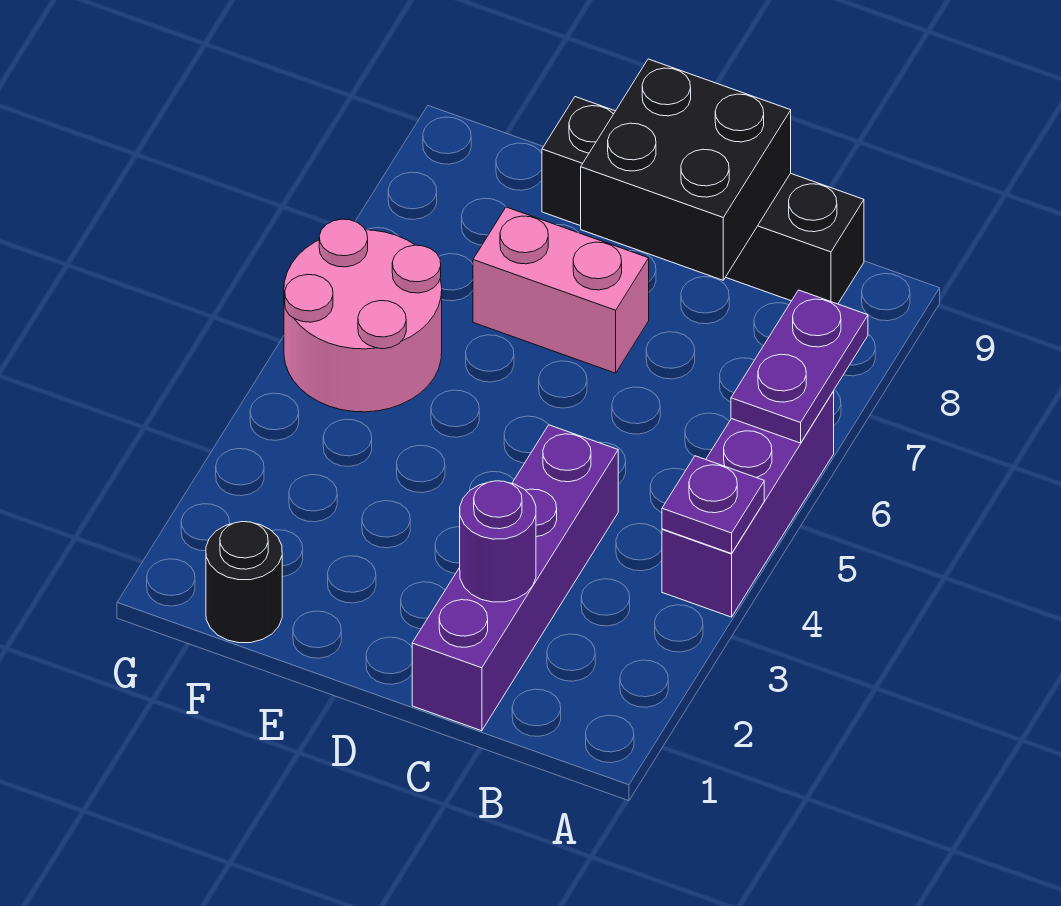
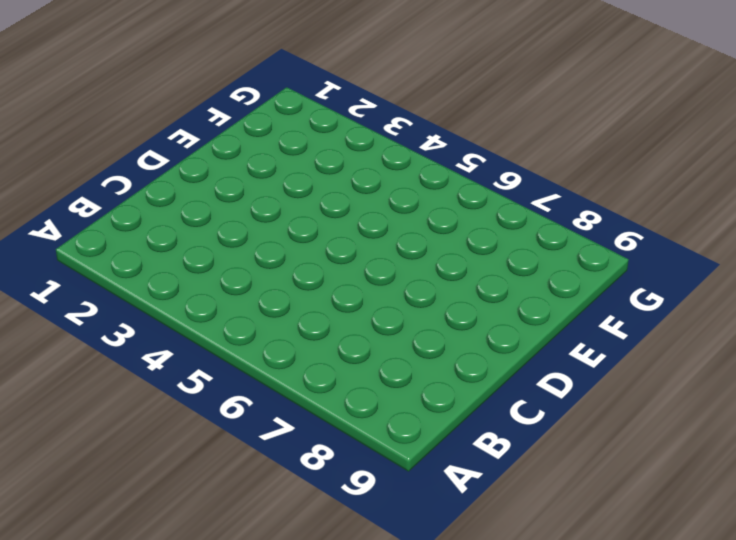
none -> purple 1x3 brick [662,392,834,617]
none -> black 1x4 brick [542,97,864,304]

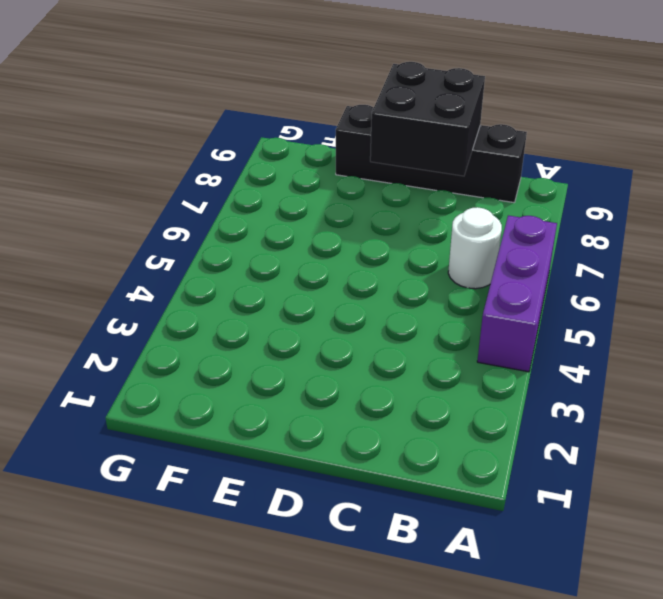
white 1x1 round brick [448,207,502,289] -> none
none -> purple 1x4 brick [412,425,618,731]
none -> pink 1x2 brick [473,207,649,373]

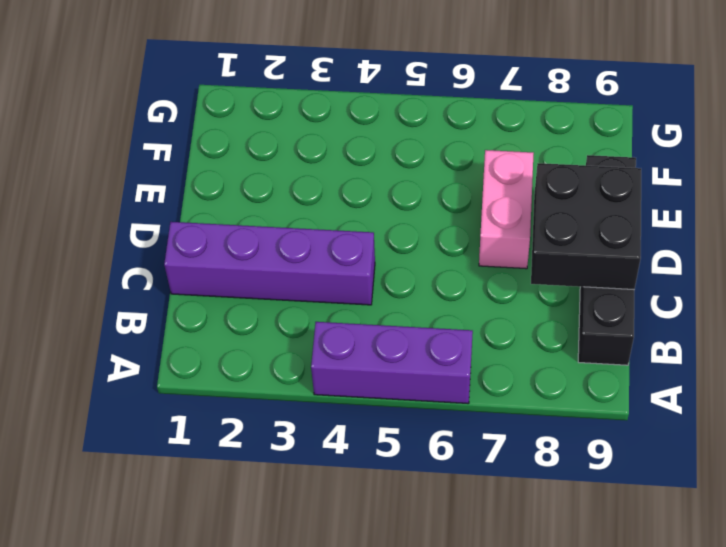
none -> black 1x1 round brick [206,522,282,643]
none -> pink 2x2 round brick [284,219,442,412]

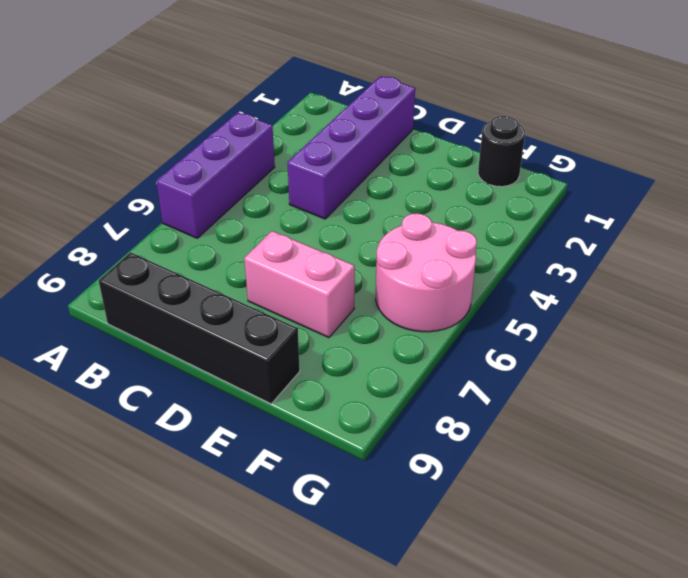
none -> purple 1x1 plate [662,456,764,554]
none -> purple 1x2 plate [731,290,868,443]

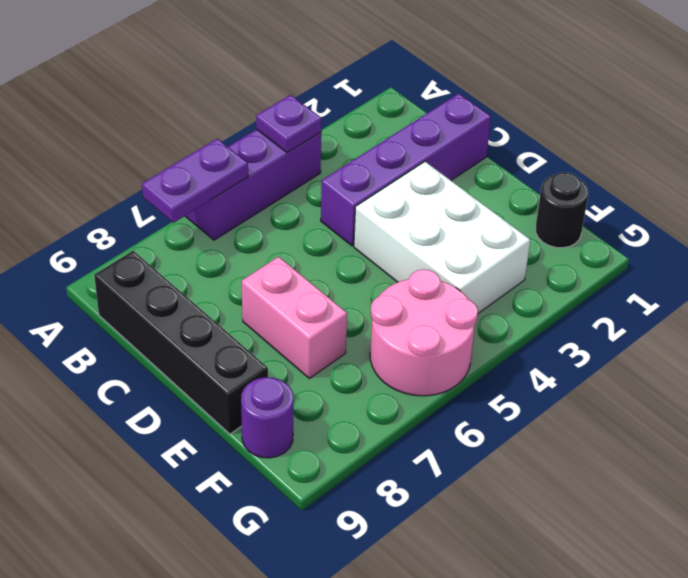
white 2x3 brick [354,162,530,313] -> none
purple 1x1 round brick [241,377,293,458] -> purple 1x1 round brick moved to [460,481,536,602]
none -> black 2x2 brick [581,59,791,280]

